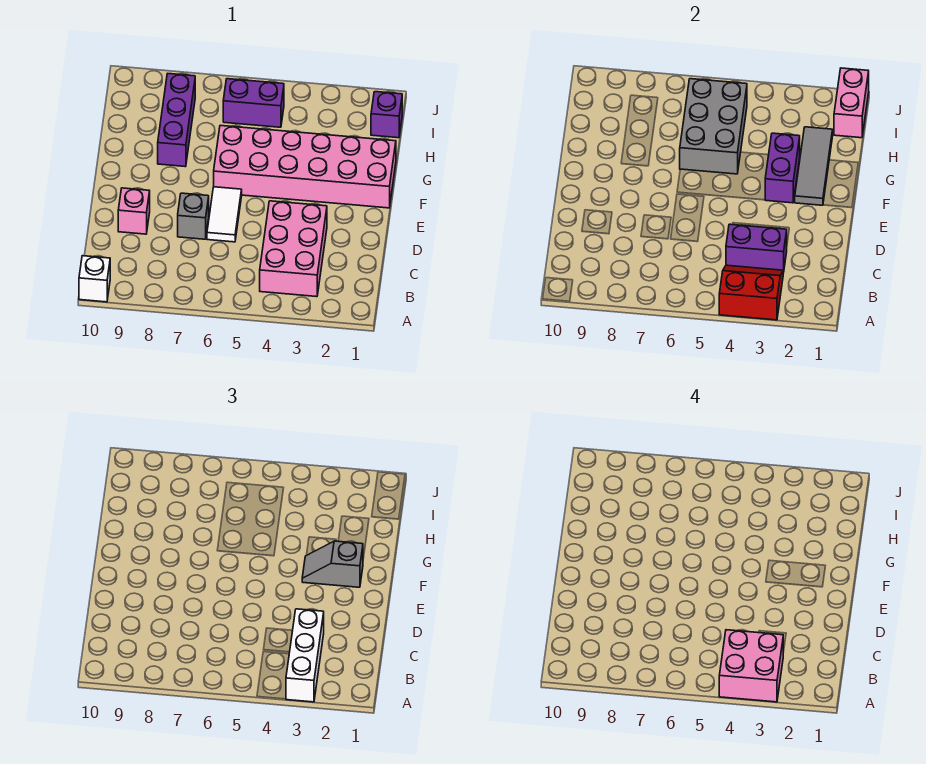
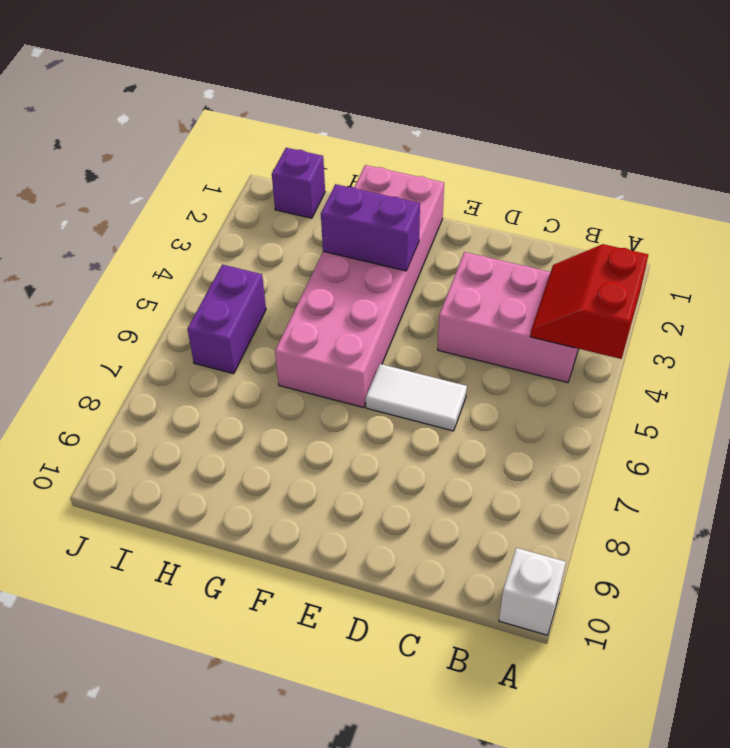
none -> grey 1x1 brick [178,193,209,239]
none -> pink 1x1 brick [118,188,150,234]
none -> purple 1x3 brick [158,74,195,167]

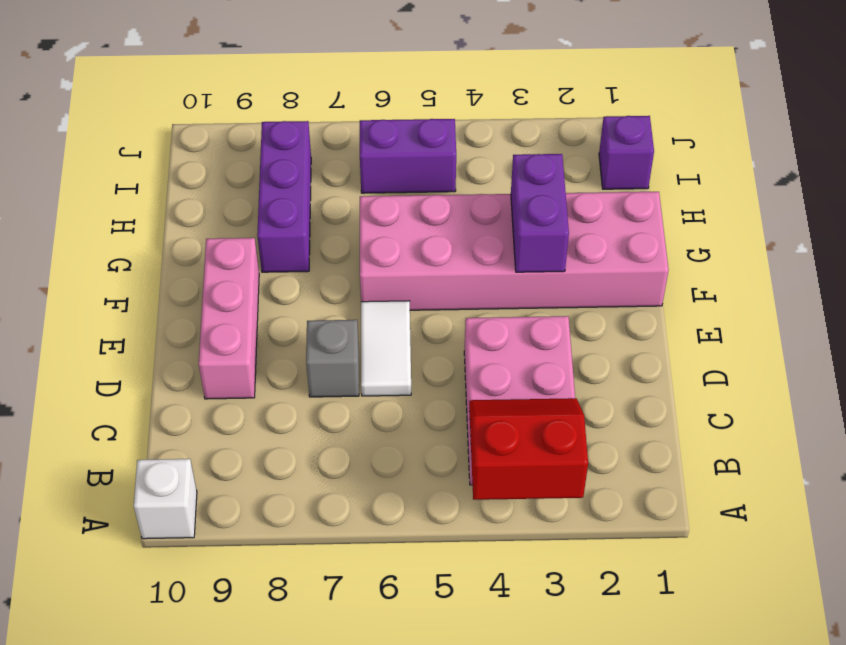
pink 1x3 brick [199,238,259,399] -> pink 1x1 brick [118,188,150,234]
none -> purple 1x2 brick [726,224,787,273]
none -> grey 1x3 tile [794,127,833,205]
none -> grey 2x3 brick [680,79,747,174]

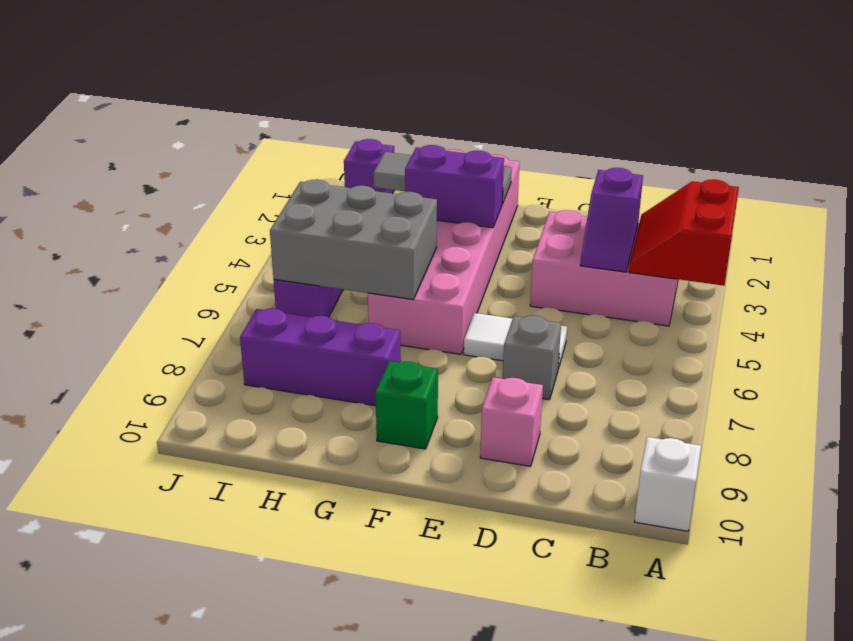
purple 1x2 slope [580,168,643,272] -> purple 1x2 brick [726,224,787,273]
green 1x1 brick [376,361,438,449] -> none
none -> pink 1x2 brick [834,68,869,138]
none -> white 1x3 brick [286,609,324,702]
none -> grey 1x2 slope [302,541,363,587]

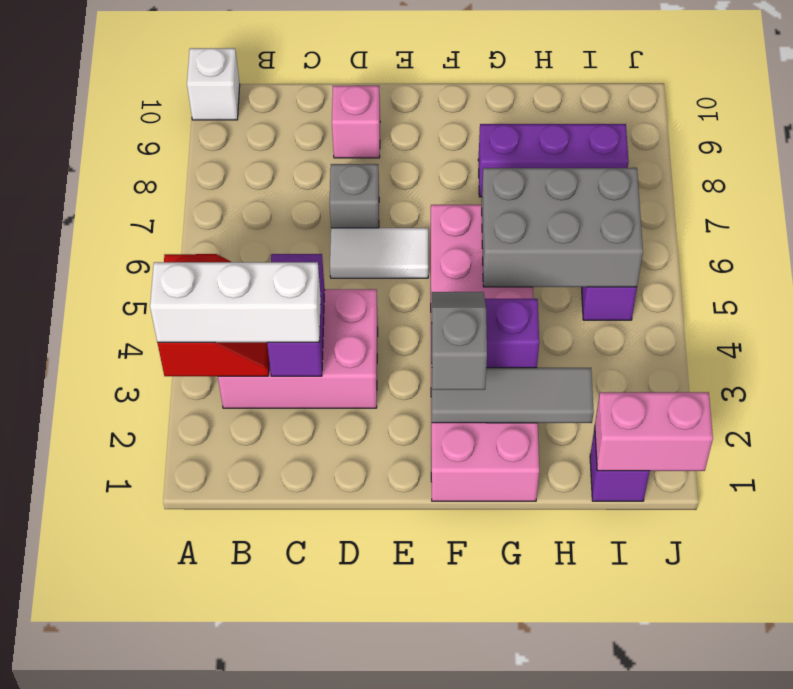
none -> pink 2x2 brick [719,630,783,702]

